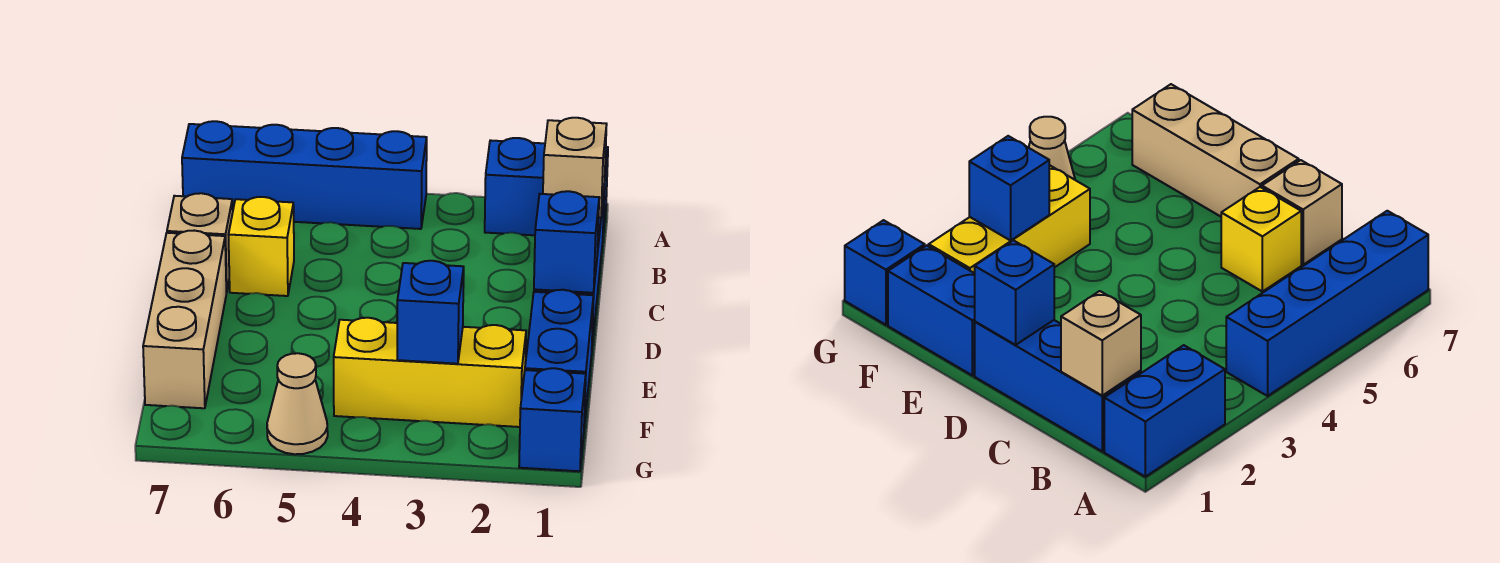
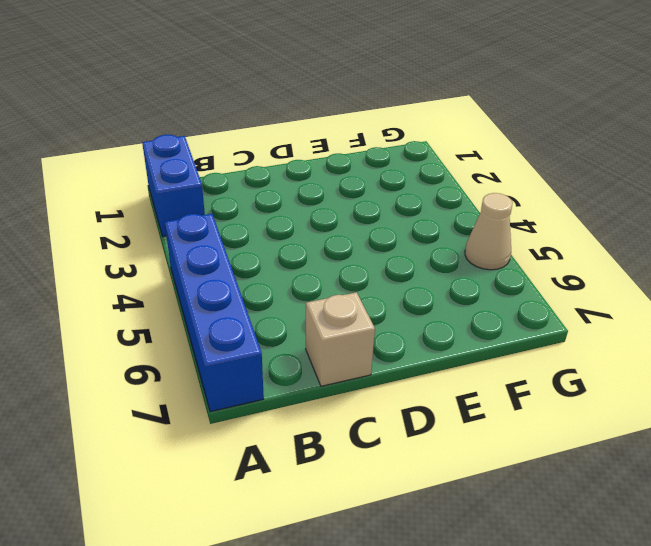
none -> blue 1x3 brick [975,320,1141,451]
none -> yellow 1x1 brick [228,197,294,296]
none -> tan 1x3 brick [143,231,226,408]

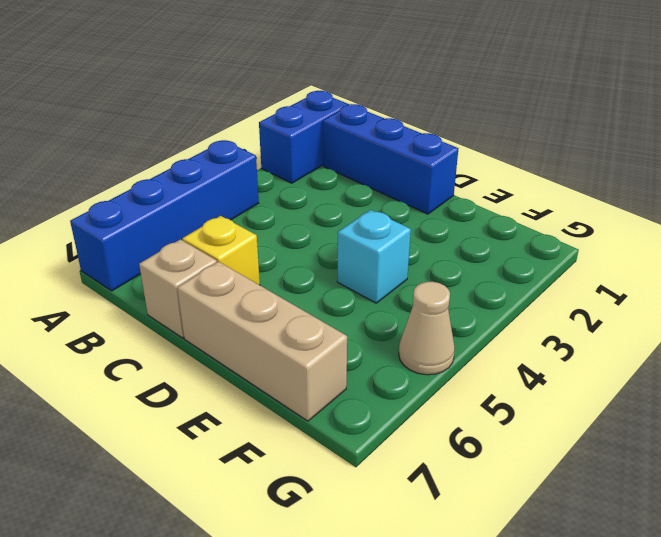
cyan 1x1 brick [337,210,411,303] -> none
none -> blue 1x2 brick [525,290,593,426]
none -> yellow 1x3 brick [334,318,526,427]
none -> blue 1x1 brick [519,368,586,471]

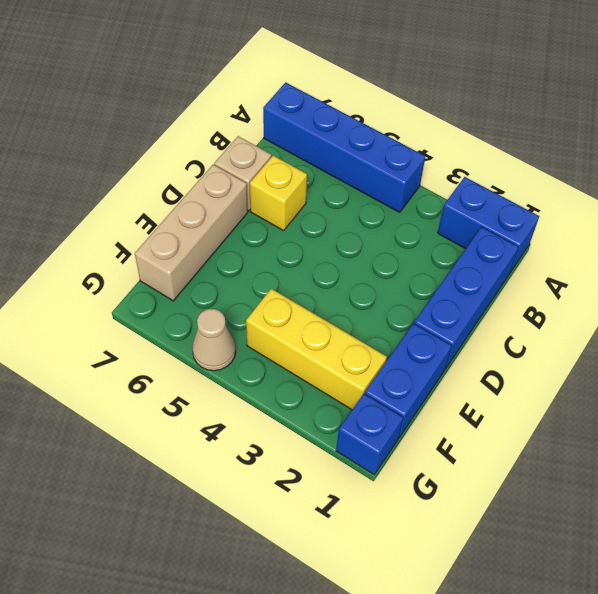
none -> tan 1x1 brick [543,118,607,217]
none -> blue 1x1 brick [534,191,599,293]
none -> blue 1x1 brick [397,261,464,364]

